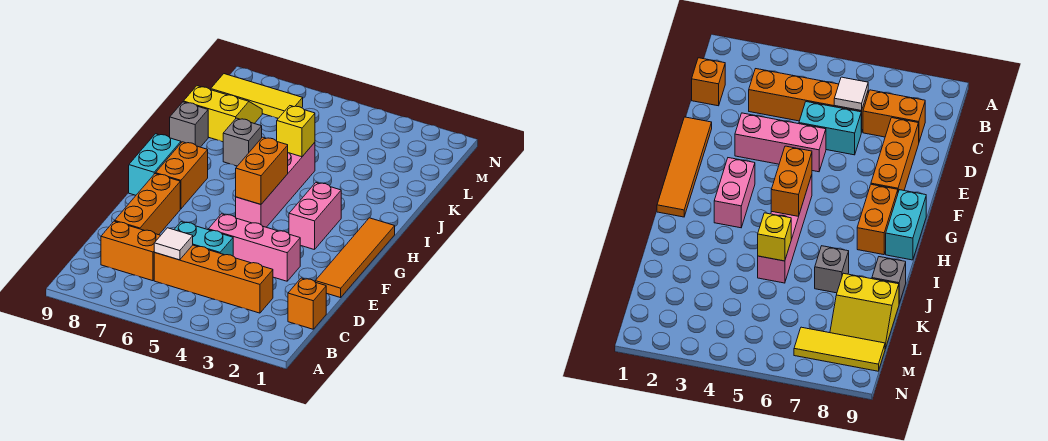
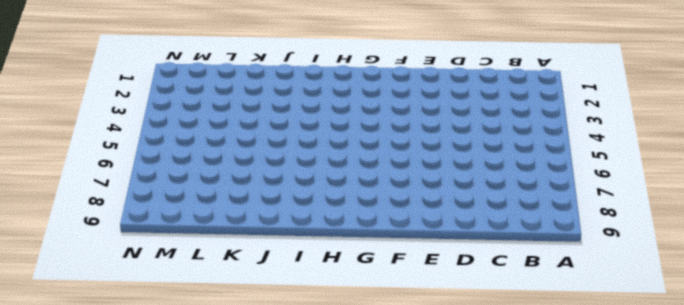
none -> orange 1x1 brick [288,278,326,329]
none -> orange 1x4 brick [154,245,273,313]
none -> orange 1x2 brick [101,221,161,281]

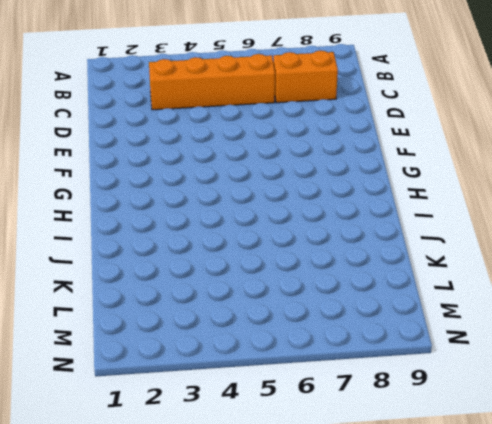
none -> orange 1x1 brick [288,278,326,329]
none -> cyan 1x2 brick [174,222,233,256]
none -> orange 1x3 brick [115,174,180,235]

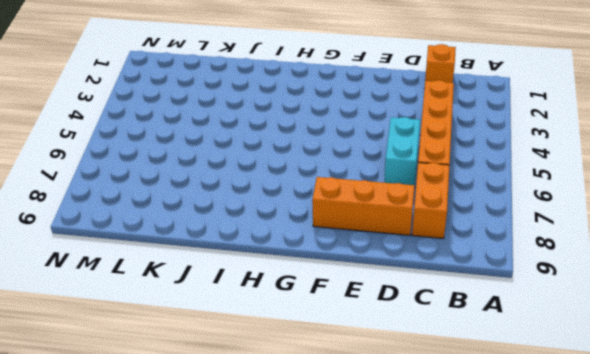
none -> orange 1x4 tile [315,218,395,298]
none -> pink 1x3 brick [208,214,300,281]
none -> pink 1x2 brick [289,183,341,250]

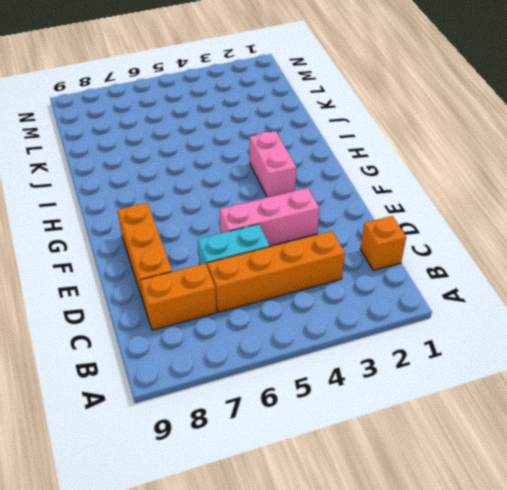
none -> orange 1x4 tile [315,218,395,298]
none -> pink 1x4 brick [236,142,315,227]
none -> orange 1x2 brick [156,142,208,209]

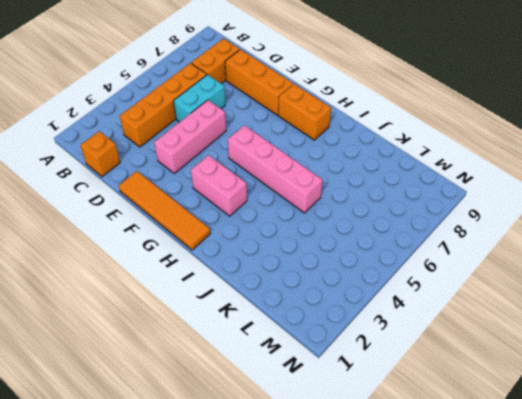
none -> cyan 1x2 brick [129,134,181,195]
none -> grey 1x1 brick [223,118,262,166]
none -> grey 1x1 brick [170,102,208,147]

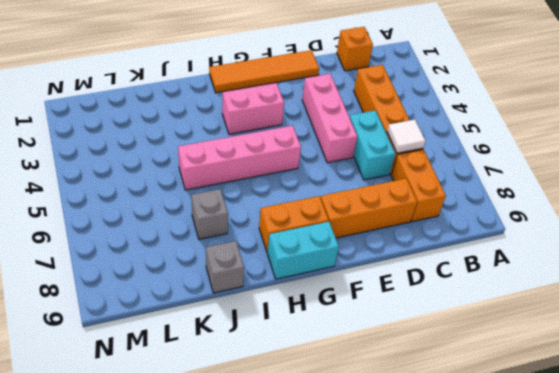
none -> yellow 2x2 slope [183,86,262,142]
none -> yellow 1x3 tile [211,74,303,118]
none -> orange 1x2 brick [236,137,288,204]

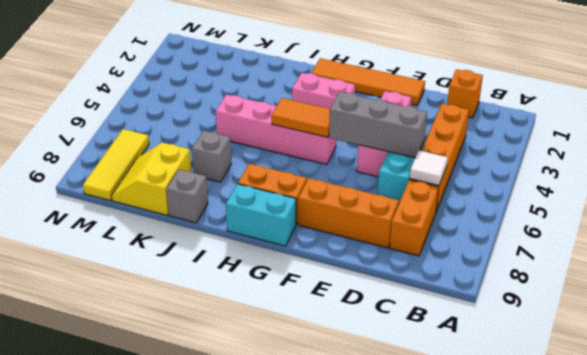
grey 1x3 brick [329,92,427,158] -> none
orange 1x2 tile [271,98,330,137] -> orange 1x2 brick [236,137,288,204]
none -> yellow 1x1 brick [277,106,315,157]

